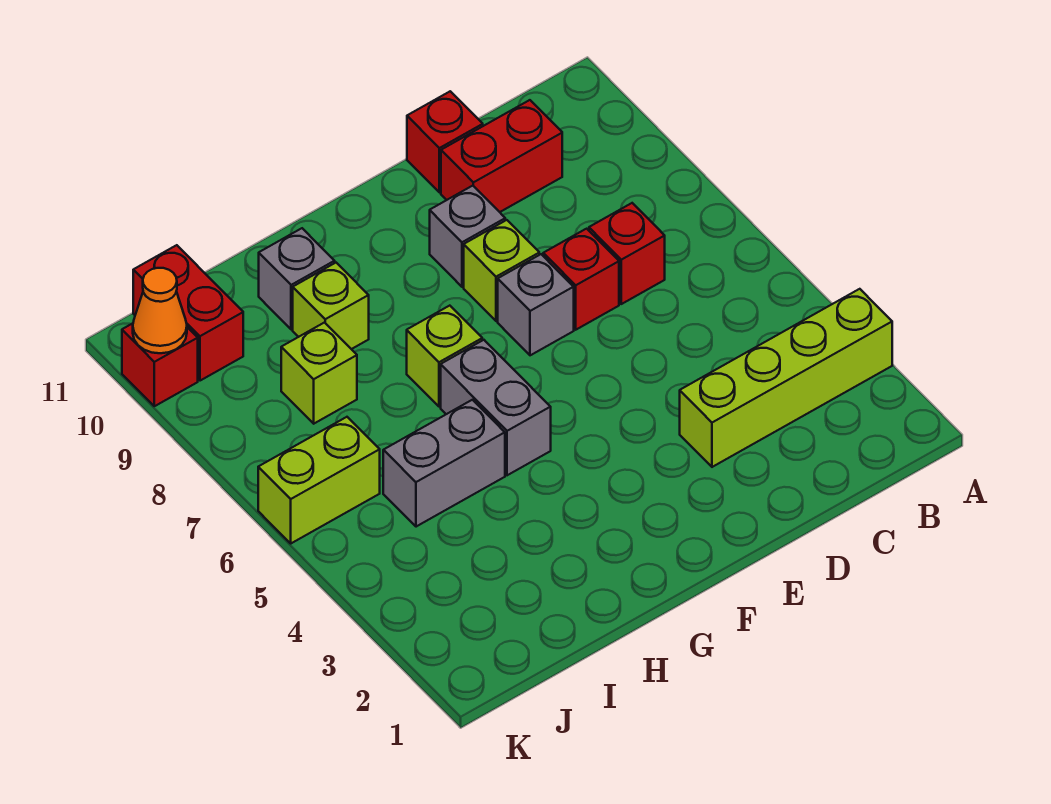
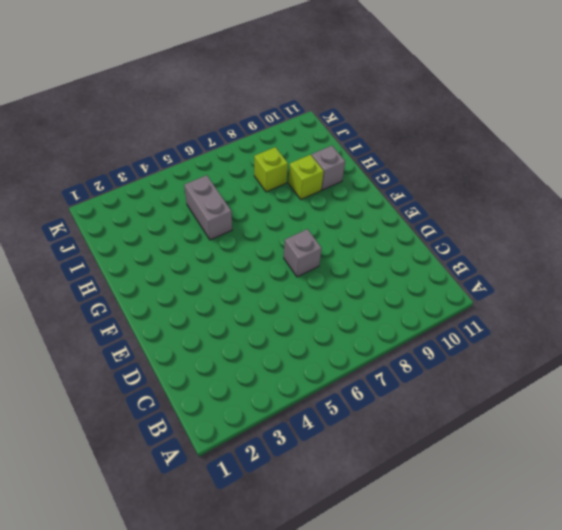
none -> lime 1x4 brick [680,289,892,467]
none -> red 1x1 brick [589,203,665,304]
none -> red 1x2 brick [441,100,562,212]

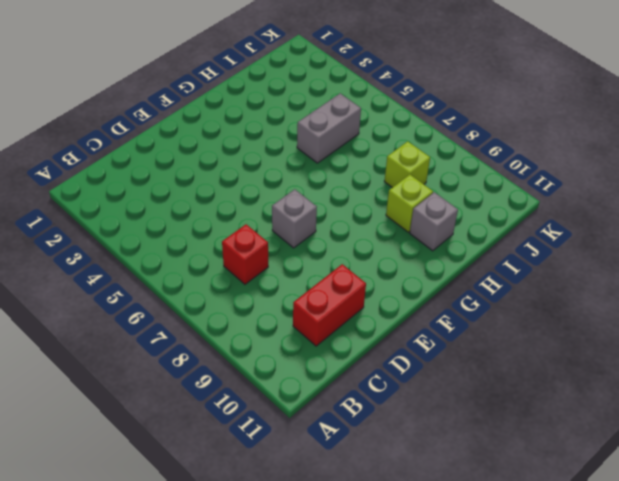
none -> lime 1x4 brick [680,289,892,467]
none -> red 1x1 brick [543,229,619,330]
none -> red 1x1 brick [407,91,483,193]

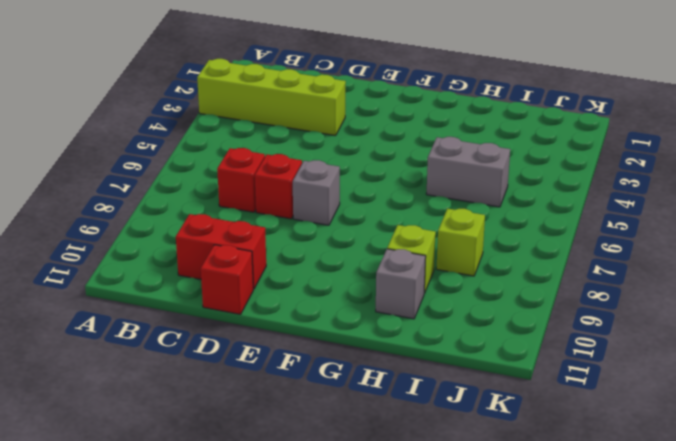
none -> lime 1x1 brick [464,220,539,321]
none -> grey 1x1 brick [430,186,505,287]
none -> grey 1x2 brick [441,340,551,475]

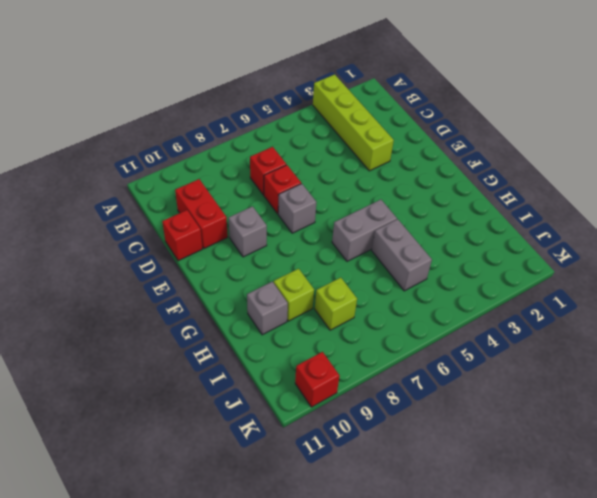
none -> lime 1x1 brick [464,220,539,321]
none -> lime 1x1 brick [407,306,482,407]
none -> lime 1x2 brick [258,417,380,543]

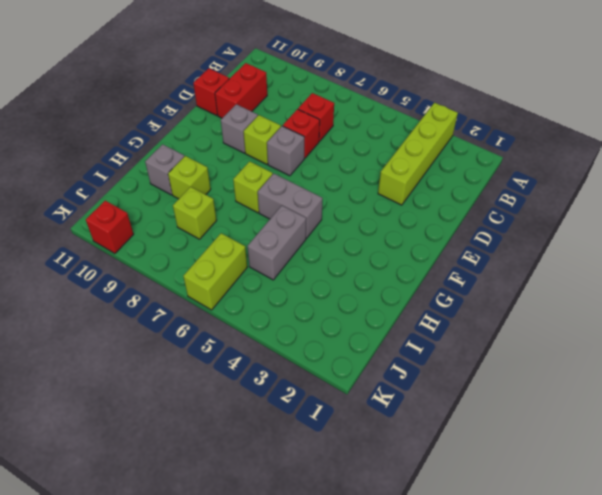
none -> red 1x2 brick [133,245,243,381]
none -> orange 1x1 cone [133,268,187,353]

